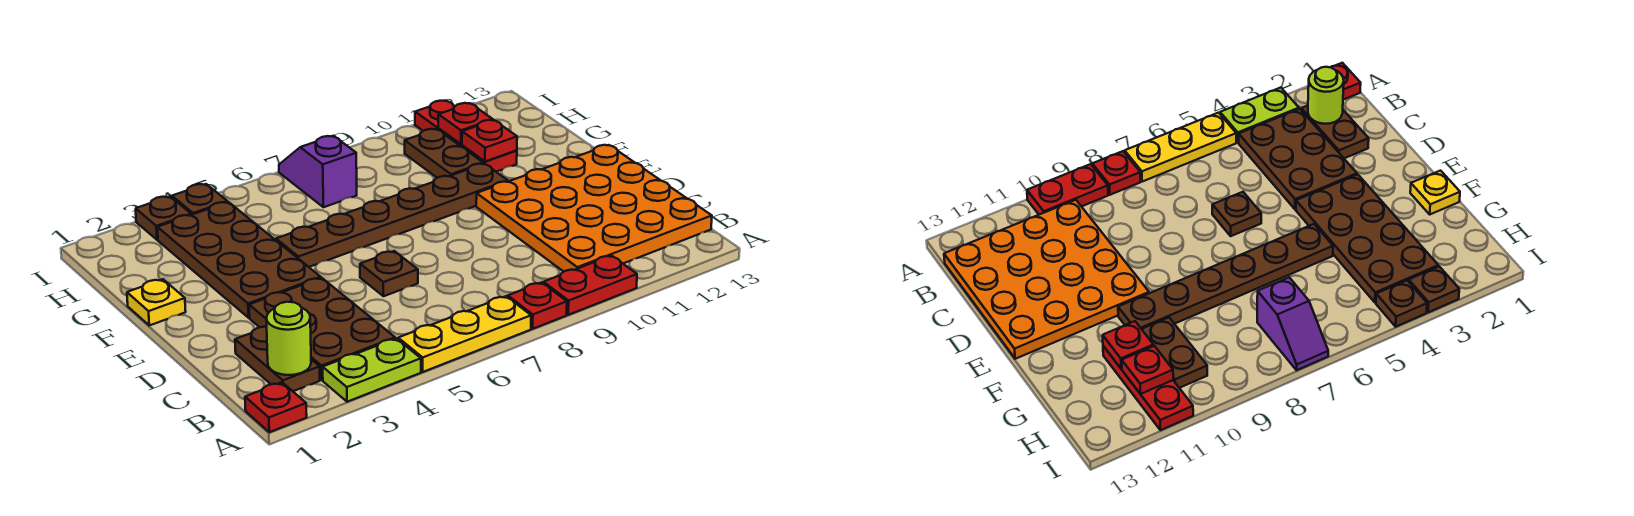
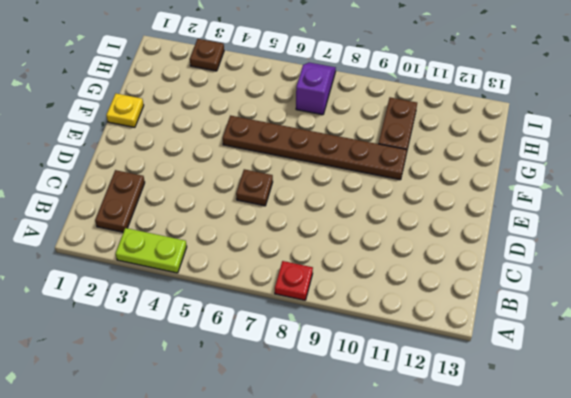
none -> red 1x1 plate [245,382,307,432]
none -> yellow 1x3 plate [398,296,531,372]
none -> red 1x2 plate [543,256,637,315]

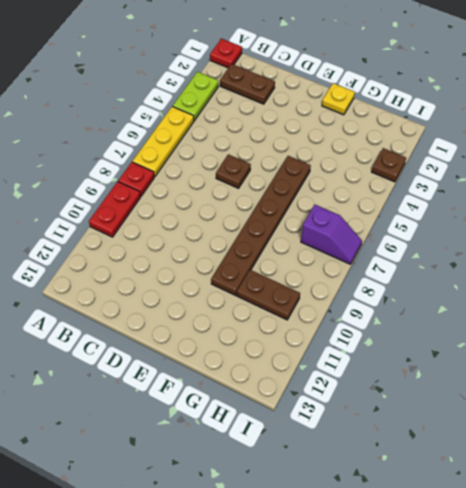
none -> brown 2x3 plate [249,278,395,380]
none -> orange 4x4 plate [476,145,712,272]
none -> brown 2x4 plate [157,202,321,318]

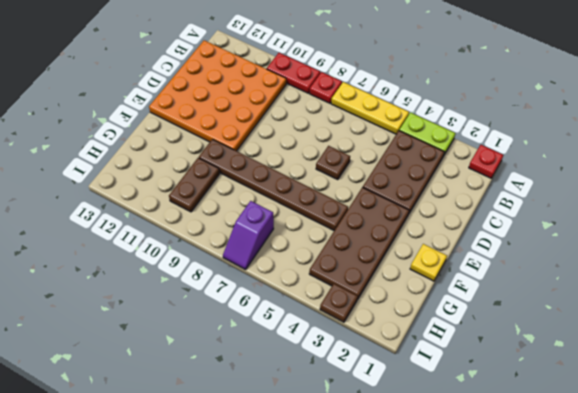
none -> brown 1x2 plate [235,327,320,391]
none -> red 1x3 plate [415,101,517,172]
none -> brown 1x1 plate [172,184,227,215]

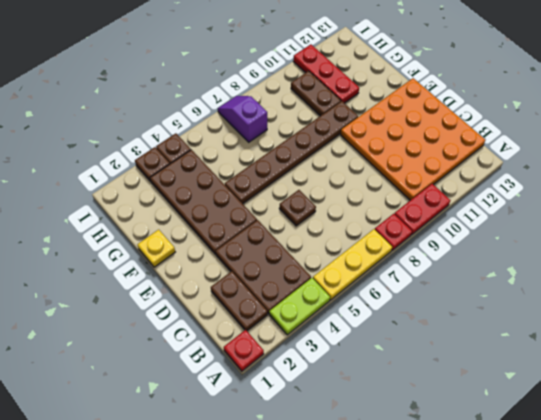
none -> lime 1x1 round brick [266,302,311,375]
none -> red 1x1 plate [462,120,517,161]
none -> red 1x1 plate [438,103,493,144]

